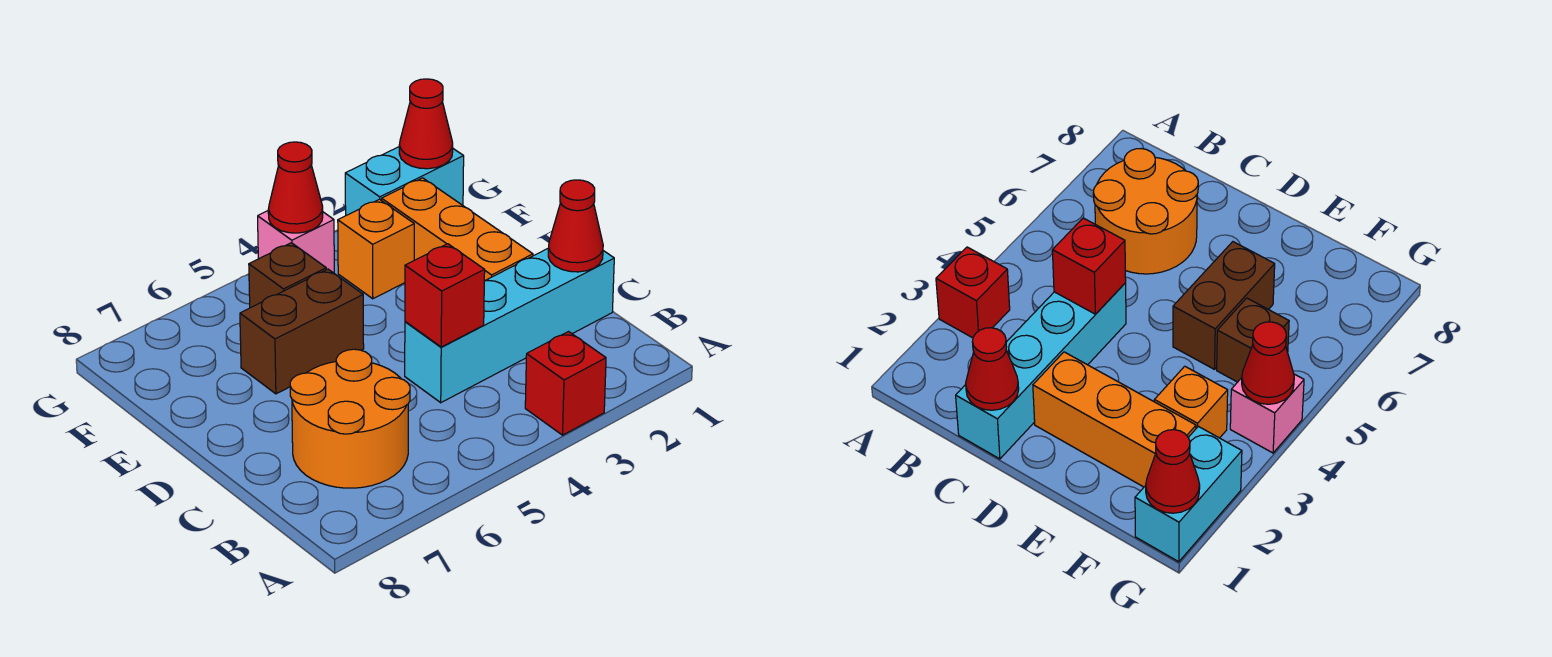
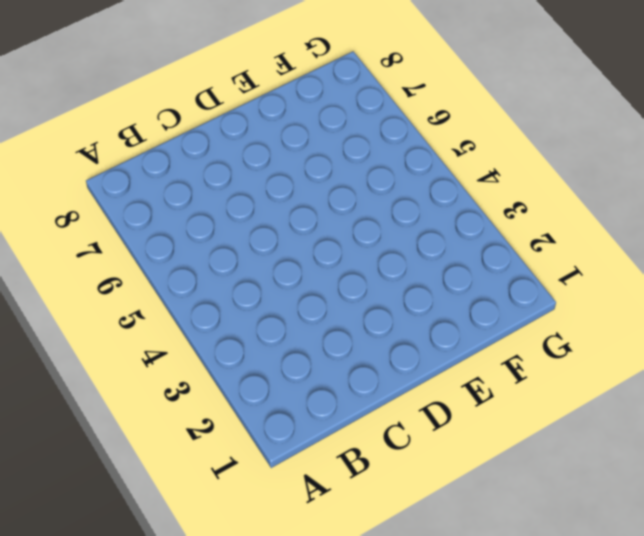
none -> red 1x1 brick [525,332,606,435]
none -> orange 2x2 round brick [290,349,410,488]
none -> cyan 1x4 brick [405,249,614,403]

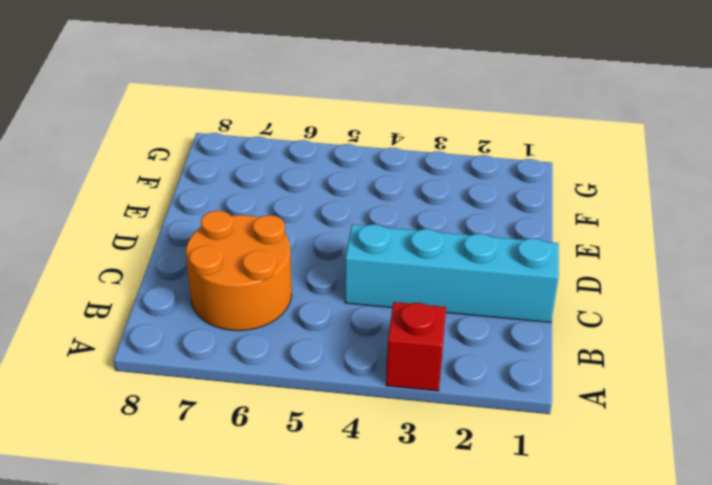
none -> orange 1x3 brick [382,178,533,281]
none -> brown 1x2 brick [240,269,364,394]
none -> orange 1x1 brick [338,199,414,299]

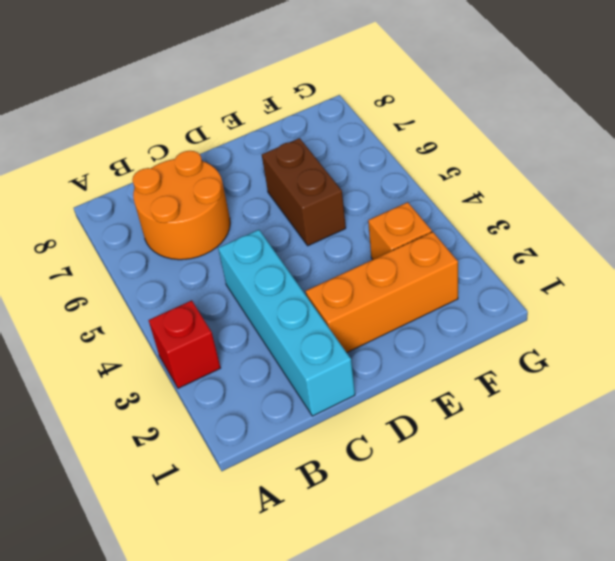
none -> brown 1x1 brick [249,243,326,308]
none -> cyan 1x2 brick [345,147,464,215]
none -> pink 1x1 brick [258,211,334,273]

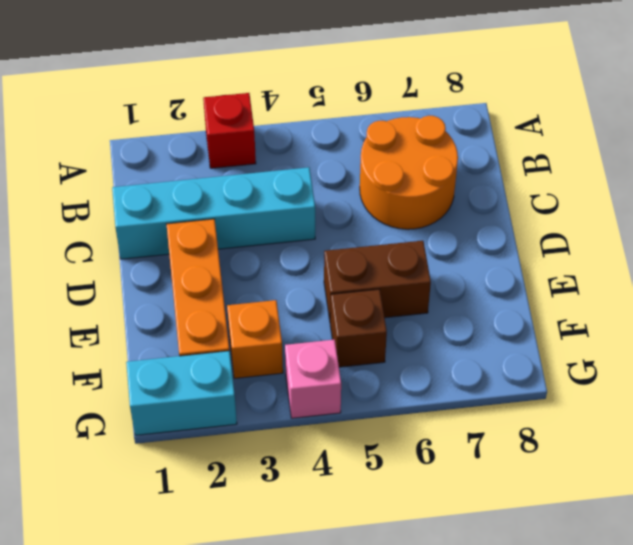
none -> red 1x1 cone [548,180,603,272]
none -> red 1x1 brick [405,244,485,347]
none -> red 1x1 cone [399,79,453,169]

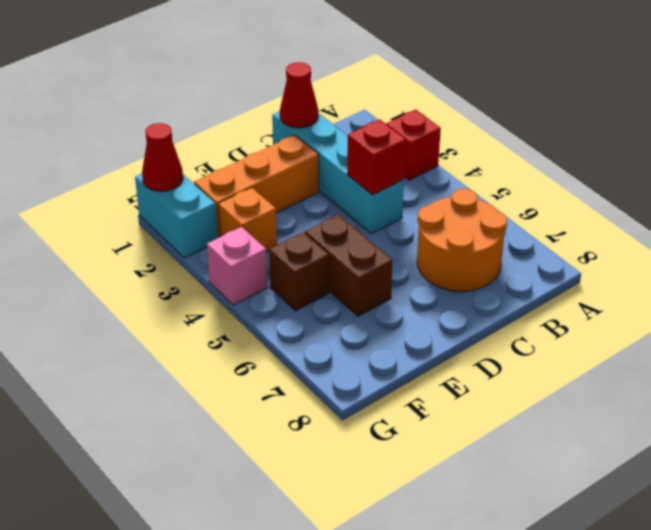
none -> red 1x1 cone [268,142,323,233]

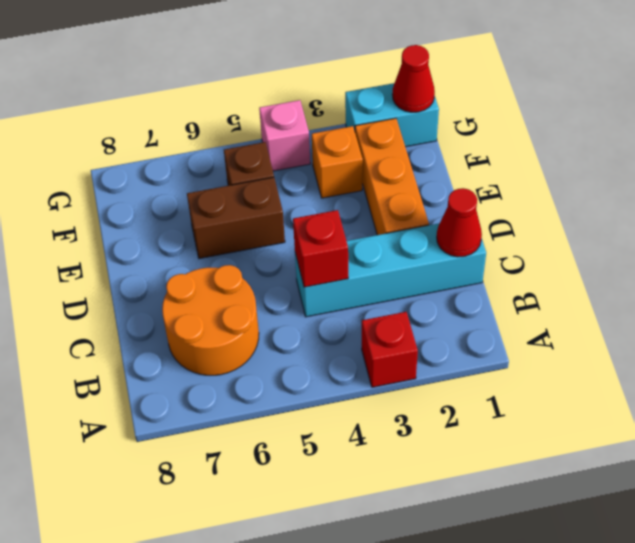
none -> red 1x1 cone [268,142,323,233]

